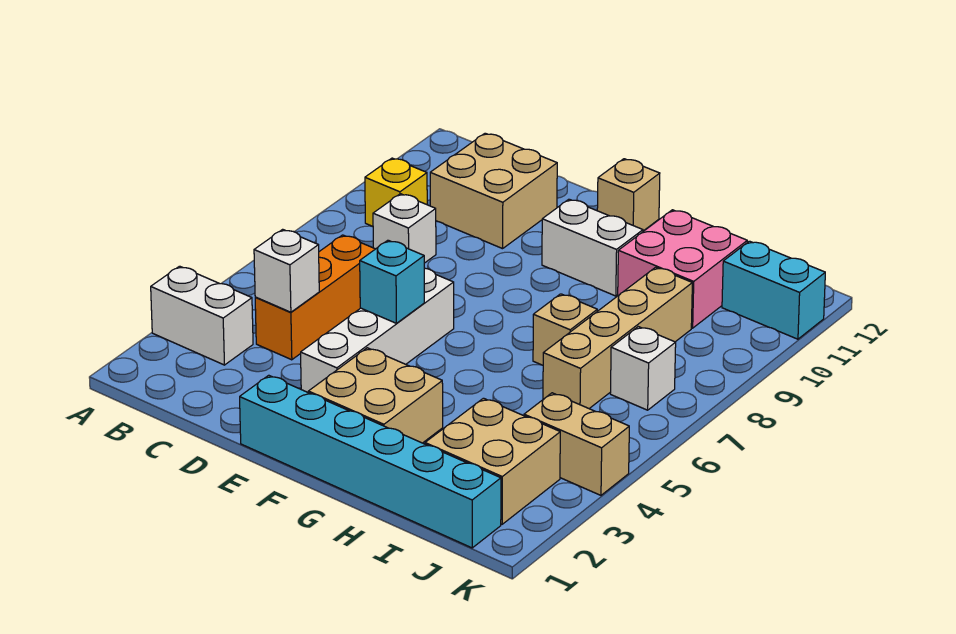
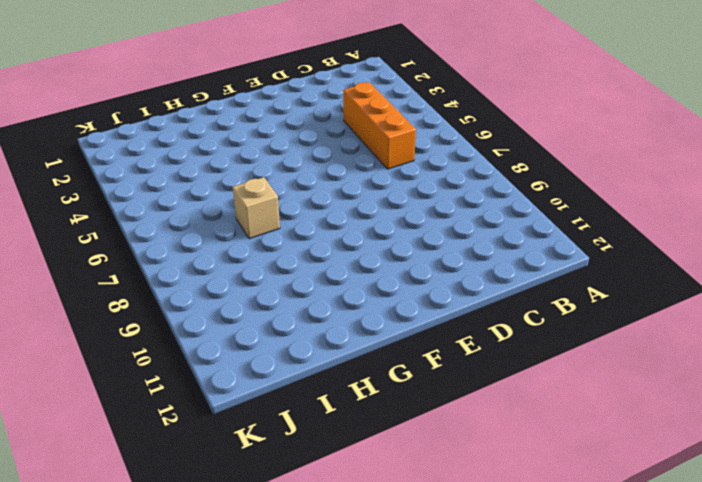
none -> white 1x2 brick [151,266,253,365]
none -> yellow 1x1 brick [365,158,427,227]
none -> white 1x1 brick [373,194,436,263]

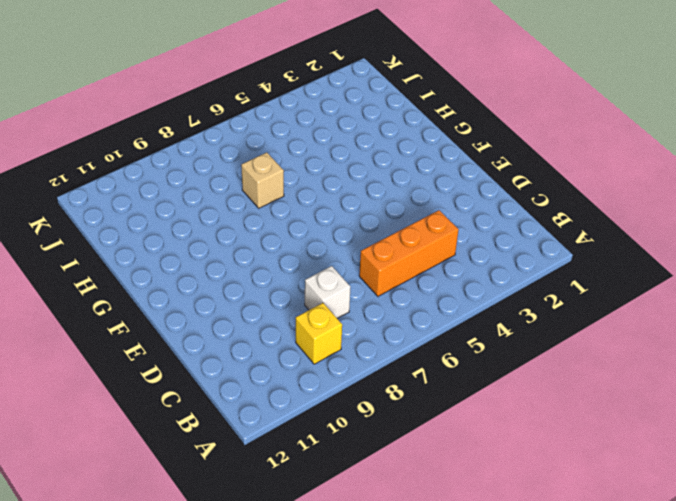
none -> white 1x2 brick [151,266,253,365]
none -> tan 2x2 brick [430,133,557,249]
none -> cyan 1x6 brick [240,375,501,548]

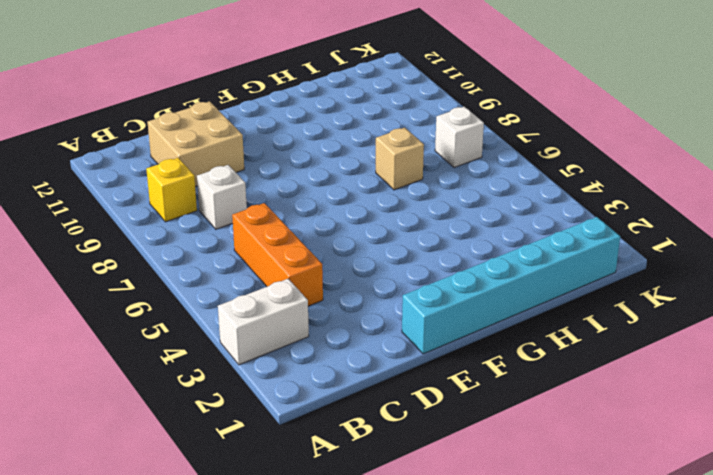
none -> white 1x4 brick [301,268,454,392]
none -> tan 2x2 brick [308,348,443,443]
none -> white 1x2 brick [542,199,643,296]

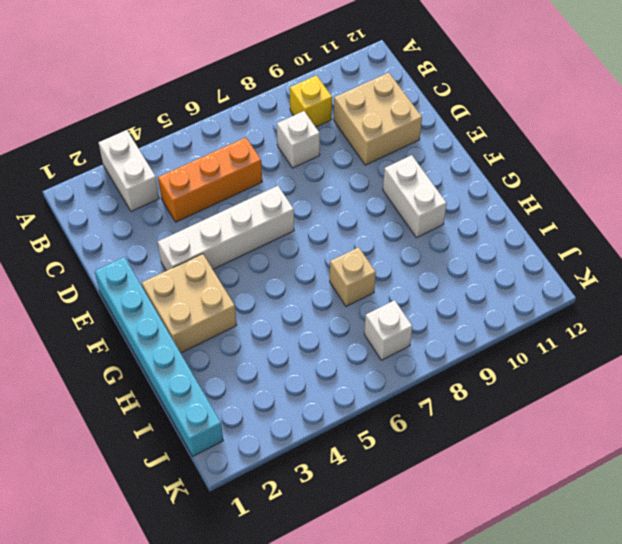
none -> tan 1x1 brick [597,159,660,231]
none -> pink 2x2 brick [618,210,747,328]
none -> tan 2x2 brick [425,398,560,524]

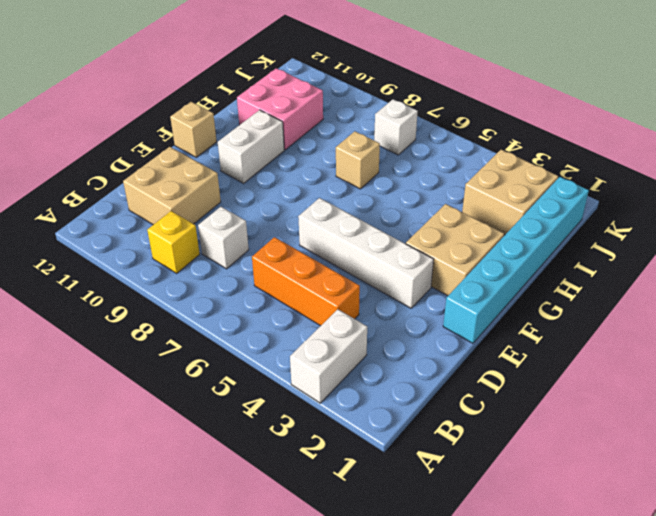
none -> tan 1x4 brick [543,267,692,408]
none -> tan 1x2 brick [524,393,629,495]
none -> cyan 1x2 brick [722,241,825,339]

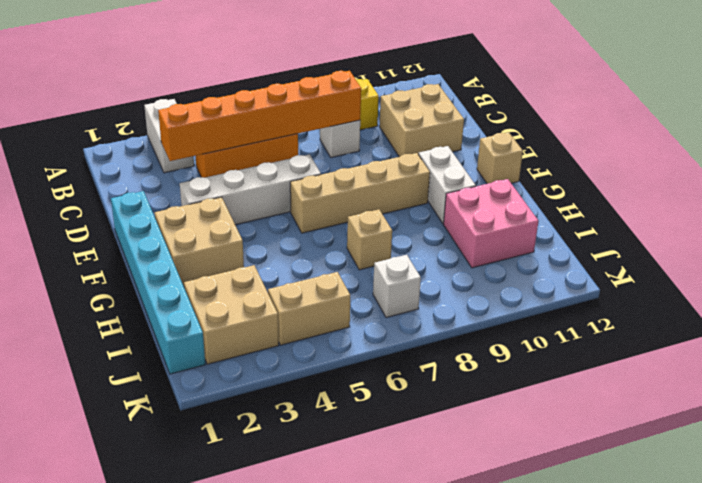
orange 1x6 brick [158,71,361,161] -> white 1x1 brick [254,229,319,312]
tan 1x4 brick [290,153,430,233] -> tan 1x4 brick moved to [543,267,692,408]
tan 1x2 brick [268,272,350,345] -> tan 1x2 brick turned to [524,393,629,495]
none -> cyan 1x2 brick [722,241,825,339]
none -> cyan 1x1 brick [360,240,424,323]

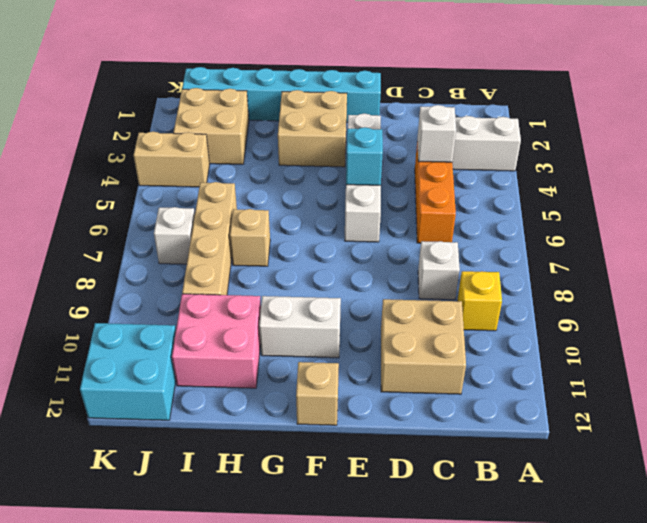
cyan 2x2 brick [80,323,176,420] -> cyan 1x2 brick [722,241,825,339]

